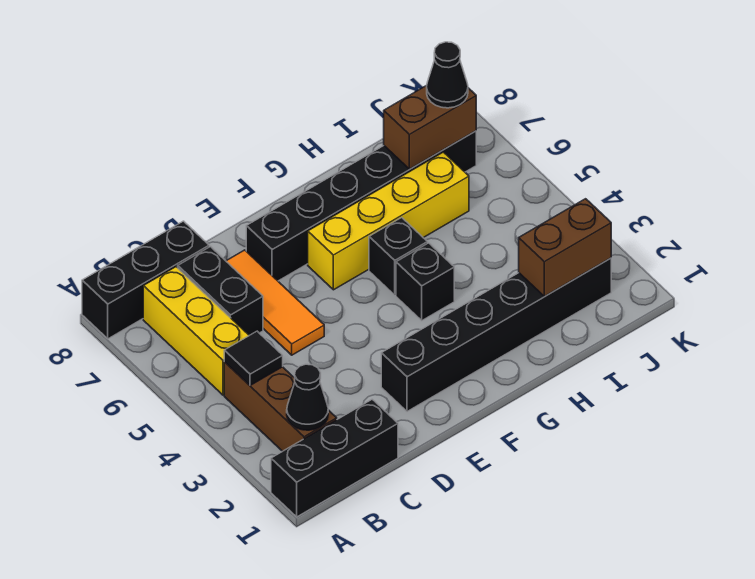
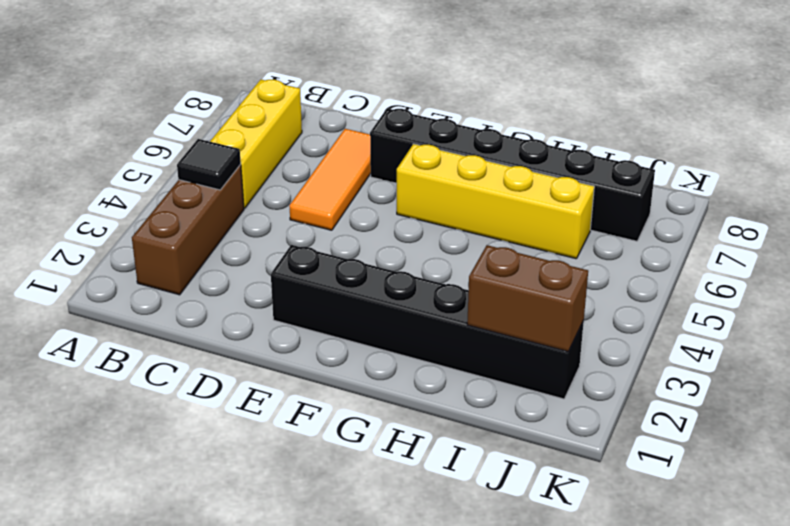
none -> black 1x3 brick [271,399,398,517]
none -> black 1x3 brick [82,221,209,339]
none -> black 1x2 brick [178,247,263,335]

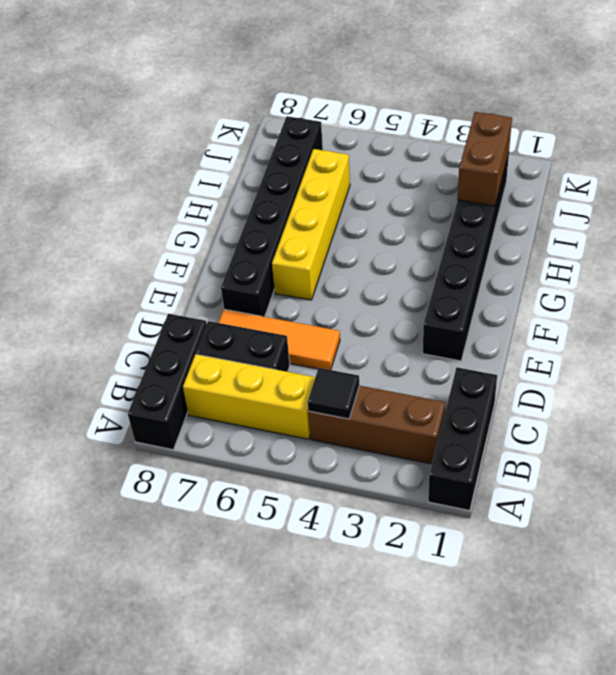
none -> black 1x1 brick [396,243,454,321]
none -> black 1x1 brick [369,218,427,295]
none -> black 1x1 cone [287,364,328,430]

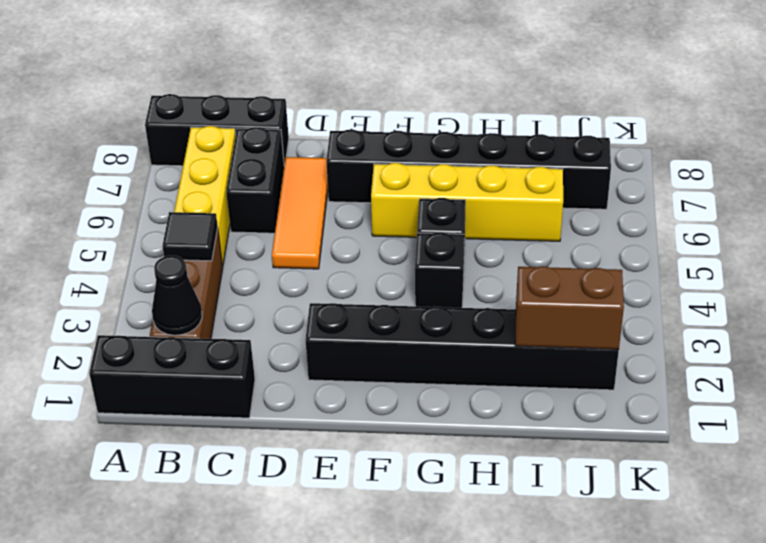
none -> brown 1x2 brick [384,86,476,169]
none -> black 1x1 cone [427,42,468,108]

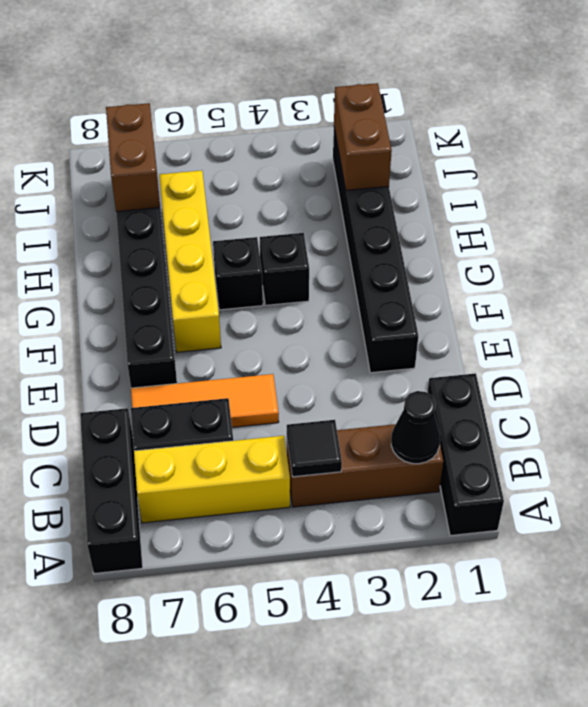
none -> black 1x1 cone [427,42,468,108]

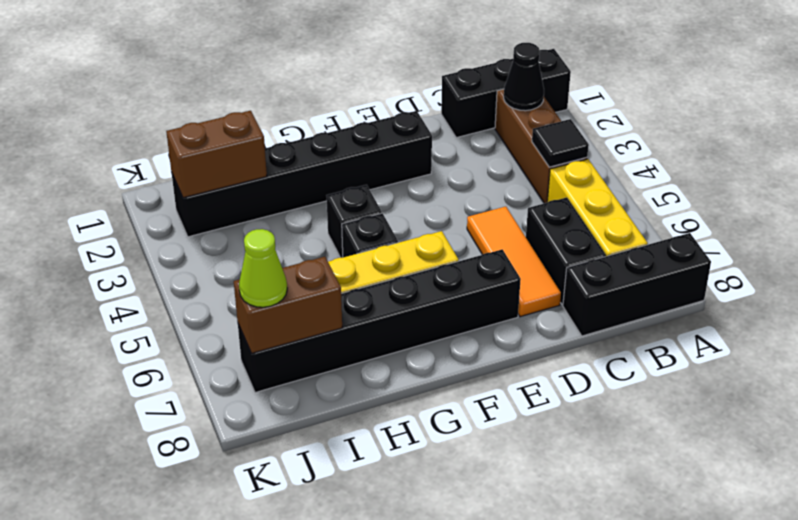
lime 1x1 cone [239,229,287,307] -> black 1x1 cone [427,42,468,108]

